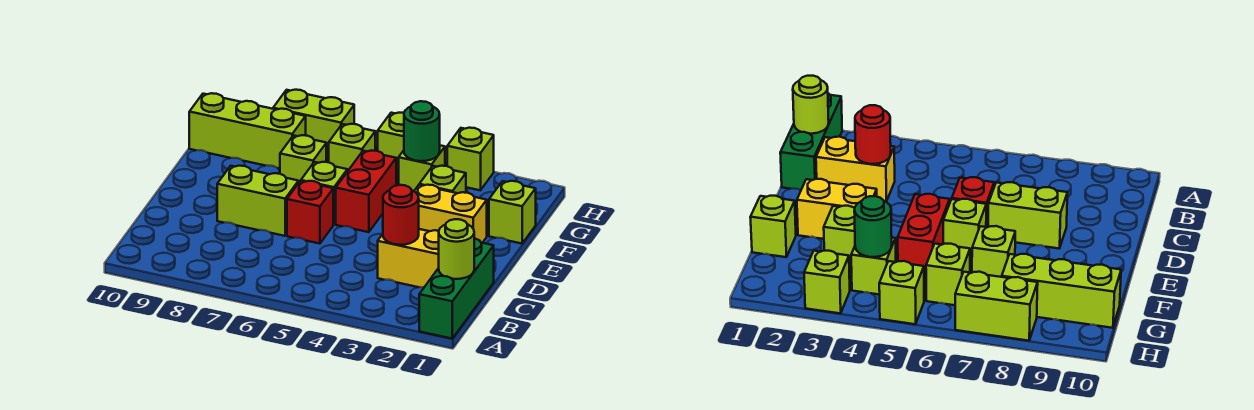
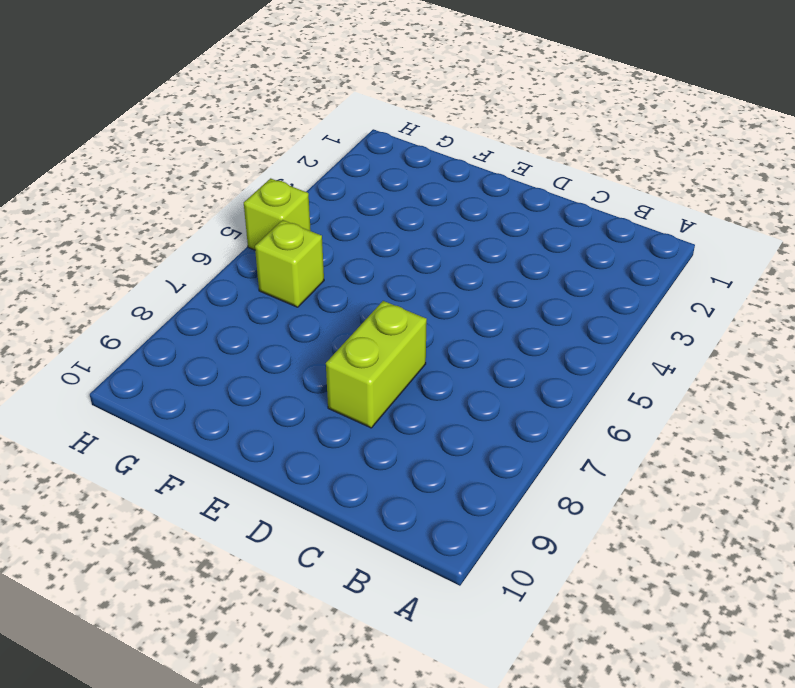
none -> green 1x3 brick [419,238,494,339]
none -> yellow 1x2 brick [378,229,439,287]
none -> red 1x1 brick [287,181,333,244]

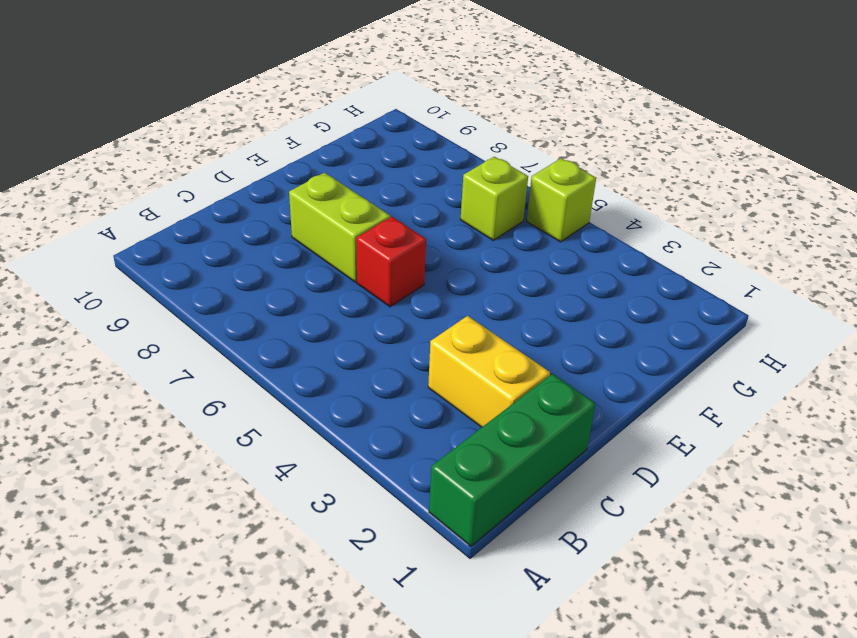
none -> yellow 1x2 brick [414,185,487,243]
none -> red 1x2 brick [336,151,396,232]
none -> lime 1x1 brick [301,162,347,225]

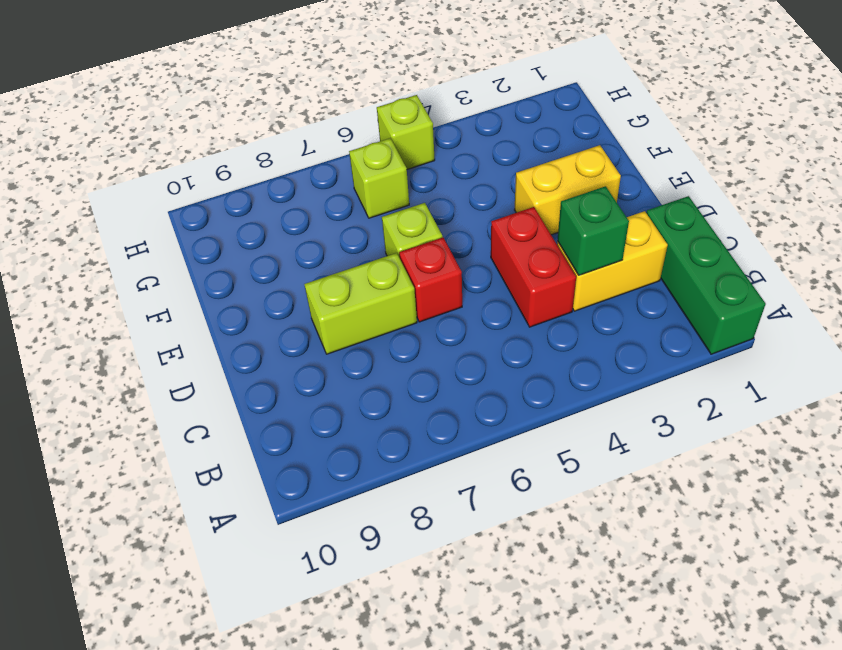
green 1x1 brick [557,186,629,275] -> red 1x1 round brick [383,185,419,245]
red 1x2 brick [491,207,576,327] -> red 1x2 brick moved to [336,151,396,232]
none -> lime 1x1 brick [489,181,536,244]
none -> lime 1x1 brick [419,166,466,193]
none -> lime 1x1 brick [280,135,326,182]

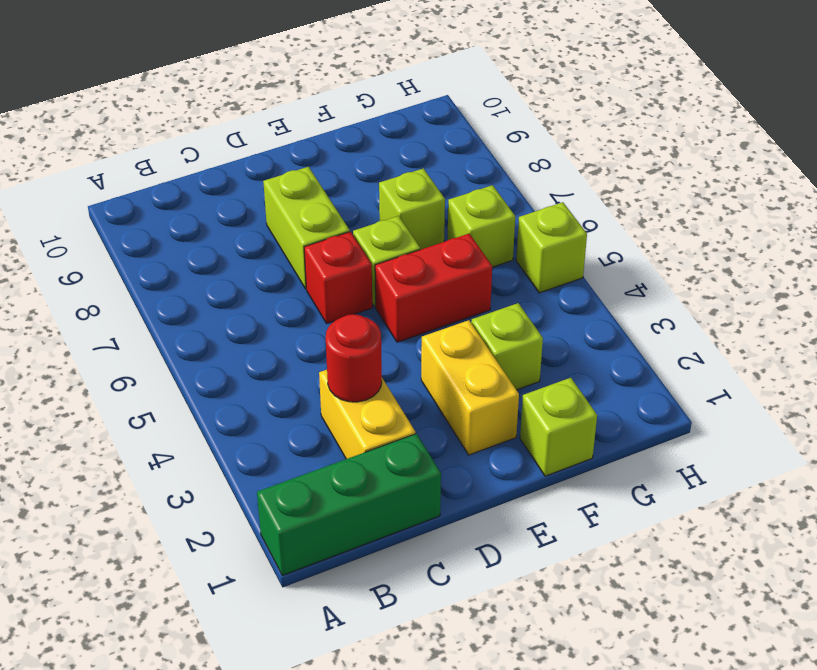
none -> lime 1x1 brick [399,145,445,191]
none -> lime 1x3 brick [189,93,306,169]
none -> lime 1x1 brick [447,128,494,190]

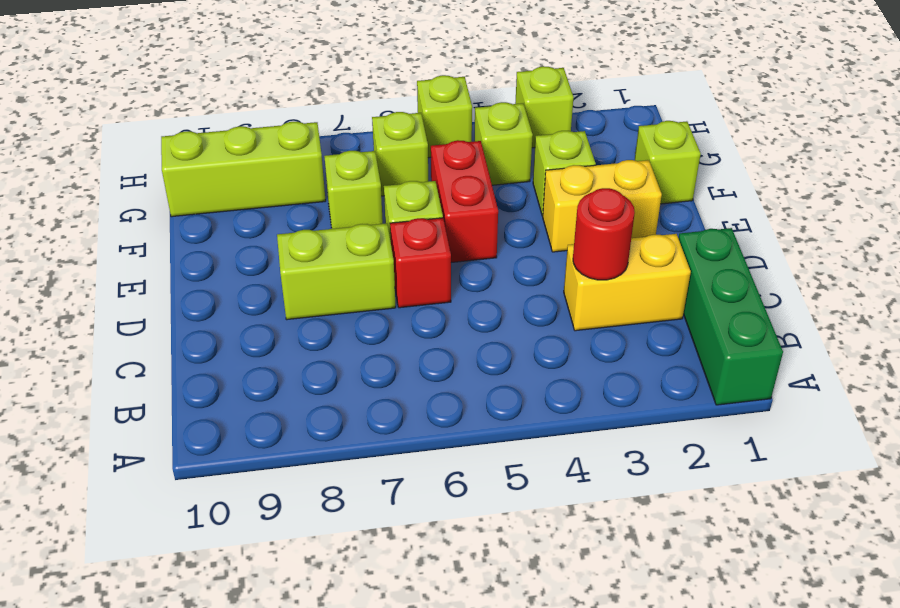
none -> lime 1x2 brick [273,90,354,157]
none -> lime 1x1 round brick [439,219,474,279]
none -> green 1x1 round brick [404,101,440,161]

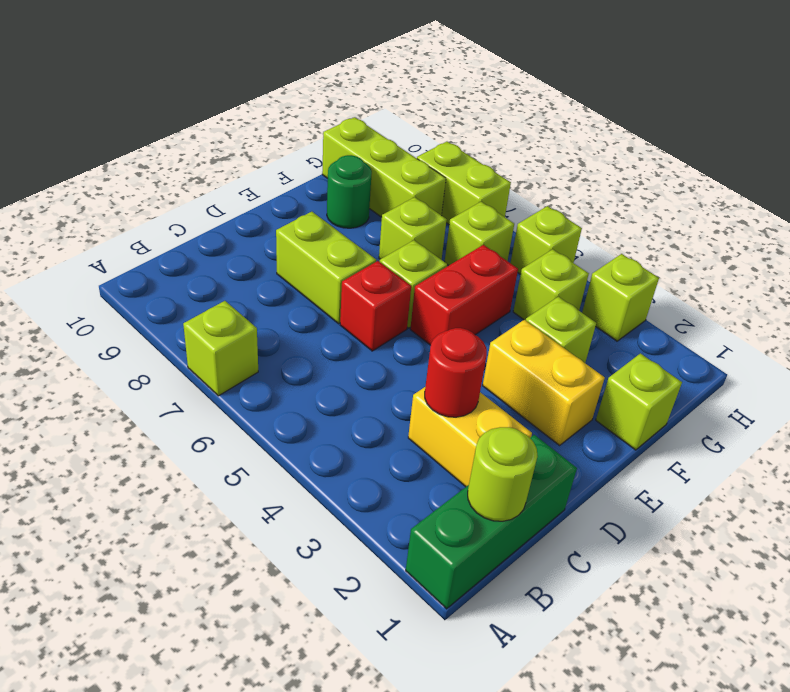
lime 1x1 brick [183,301,258,396] -> none
green 1x1 round brick [327,155,372,228] -> green 1x1 round brick moved to [404,101,440,161]

